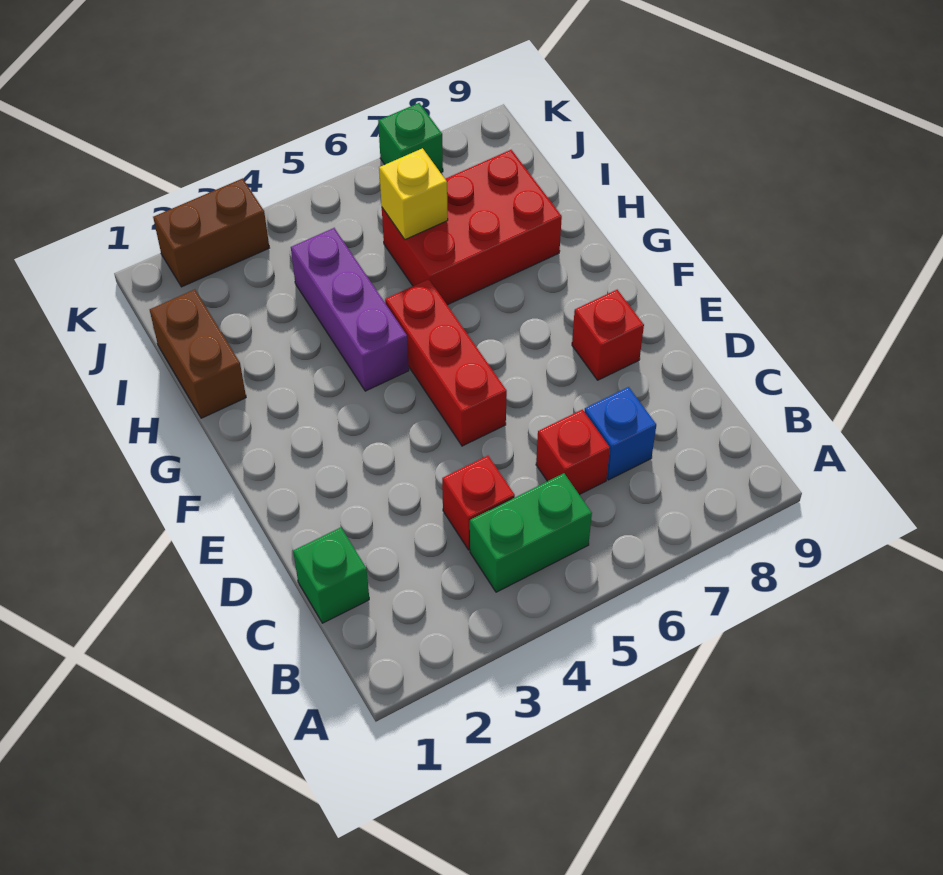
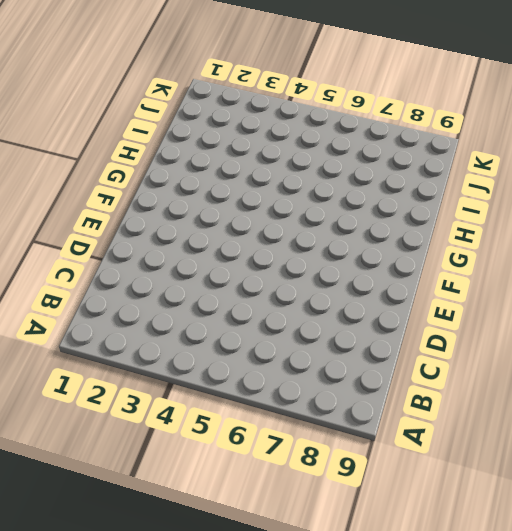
none -> green 1x2 brick [470,473,592,592]
none -> green 1x1 brick [293,527,369,623]
none -> red 1x1 brick [442,456,515,550]

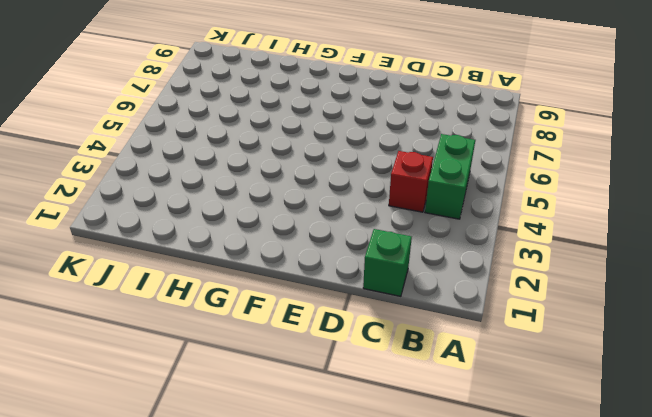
none -> red 1x1 brick [536,410,610,495]
none -> blue 1x1 brick [584,387,656,480]
none -> red 1x3 brick [385,279,507,446]

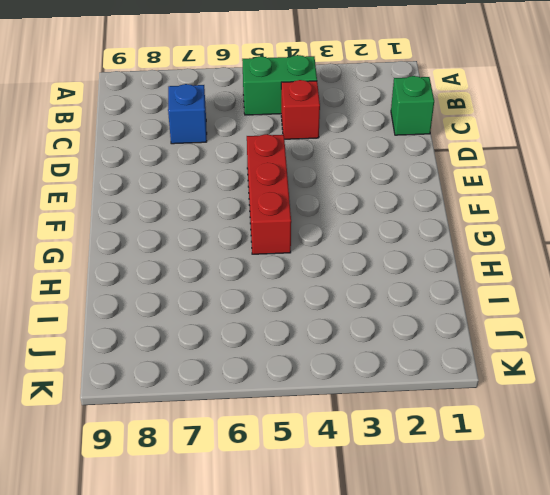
none -> red 1x1 brick [536,410,610,495]
none -> red 1x1 brick [572,290,644,380]
none -> purple 1x3 brick [291,228,409,391]

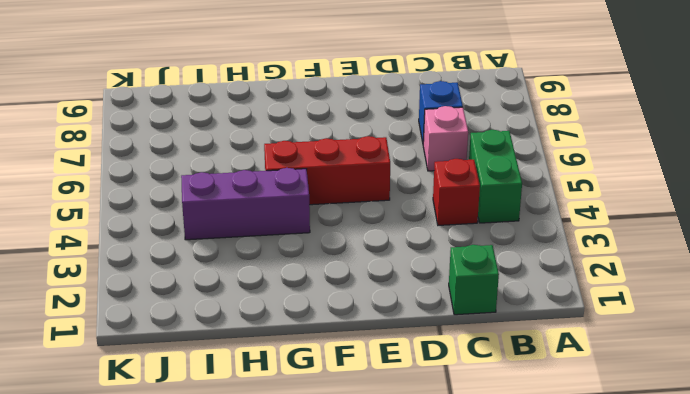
pink 1x1 brick [423,106,468,171] -> red 1x1 brick [536,410,610,495]
none -> red 1x1 brick [572,290,644,380]
none -> brown 1x2 brick [150,289,246,418]
none -> red 2x3 brick [382,150,562,305]

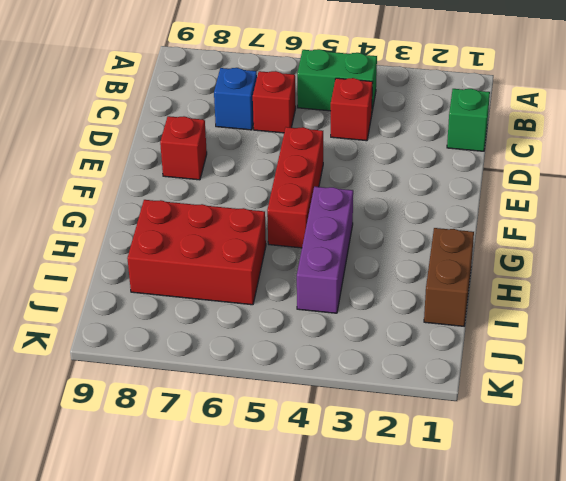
none -> brown 1x2 brick [153,178,269,287]
none -> green 1x1 brick [378,103,443,173]
none -> yellow 1x1 brick [379,148,448,240]

